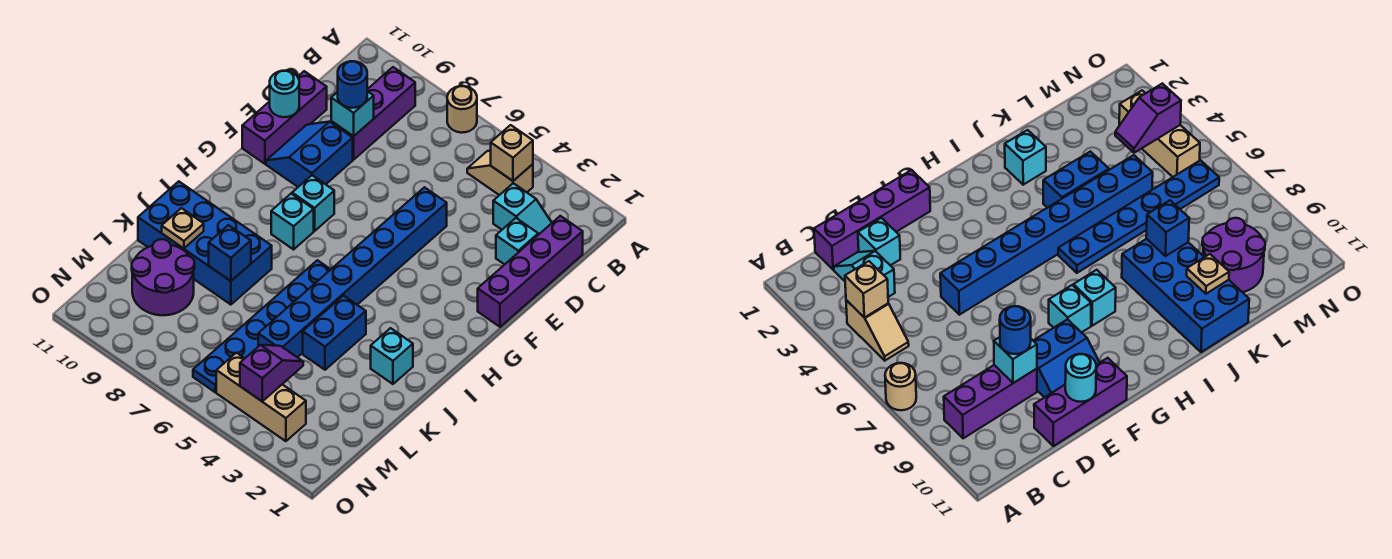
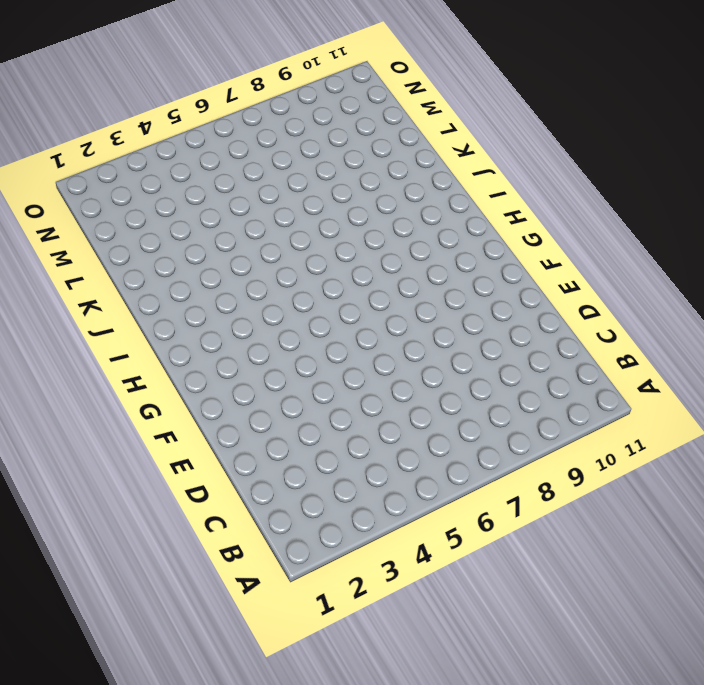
none -> tan 1x1 round brick [447,86,477,133]
none -> tan 1x2 slope [467,151,533,195]
none -> purple 1x3 brick [331,67,415,160]

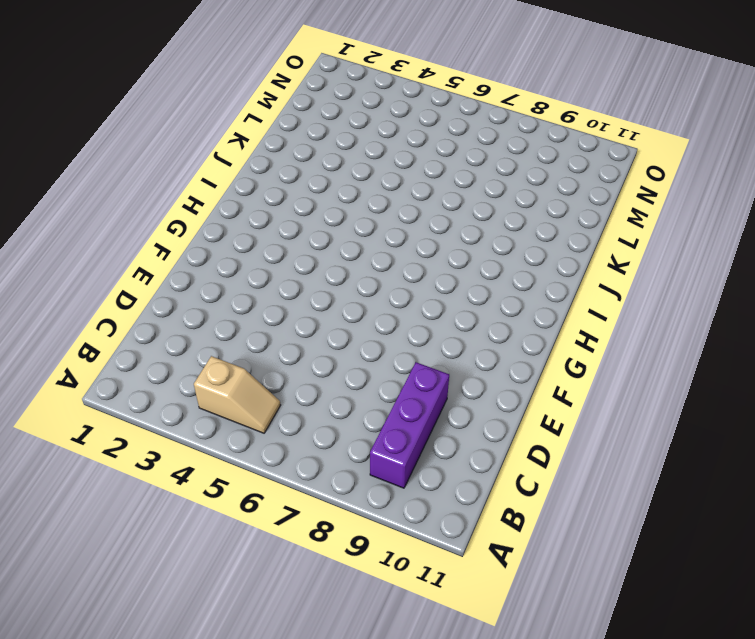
none -> tan 1x1 round brick [447,86,477,133]
none -> purple 1x4 brick [478,216,583,327]
none -> cyan 1x2 slope [493,183,552,235]

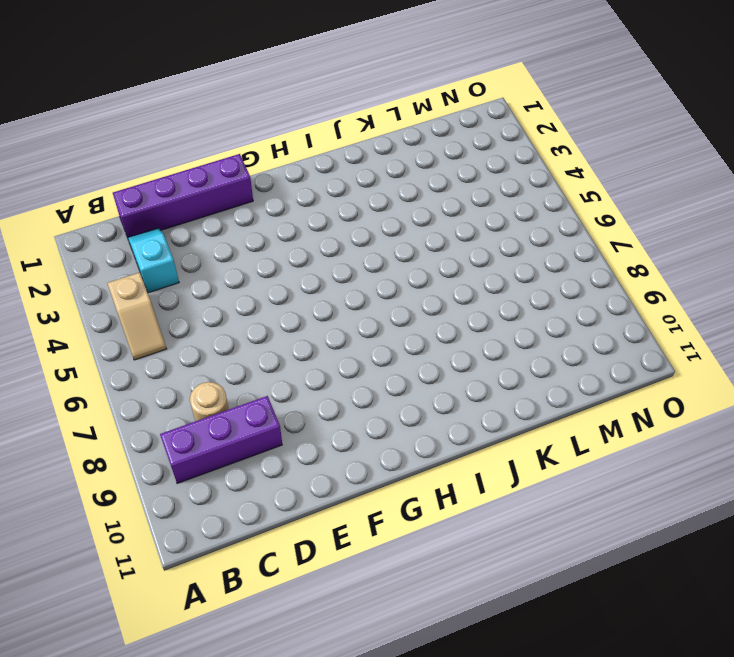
tan 1x1 round brick [190,382,229,421] -> tan 1x1 round brick moved to [447,86,477,133]
none -> cyan 1x1 brick [496,218,538,265]
none -> purple 1x3 brick [242,71,327,164]
none -> blue 1x8 brick [258,187,447,357]

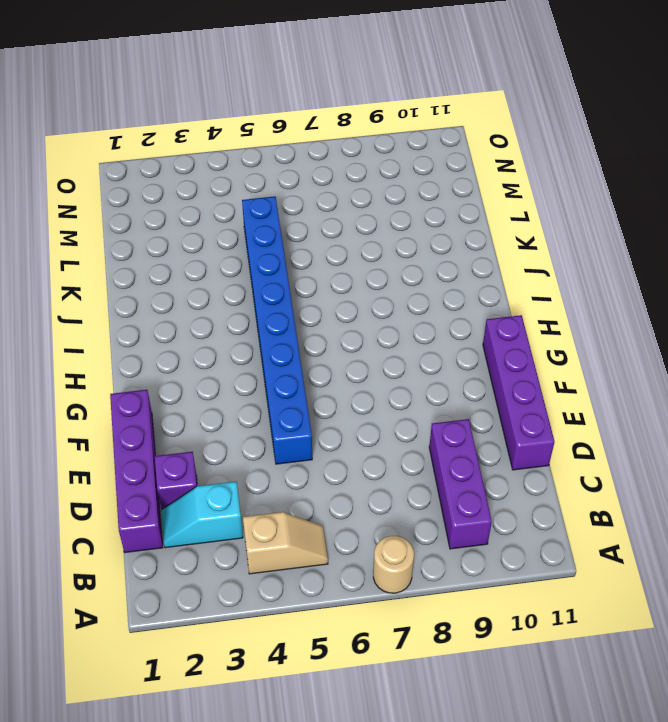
purple 1x1 brick [155,452,197,510] -> cyan 1x1 brick [496,218,538,265]
purple 1x4 brick [483,315,554,470] -> purple 1x3 brick [242,71,327,164]
none -> blue 2x2 slope [266,122,353,187]
none -> cyan 1x1 brick [292,175,334,231]
none -> cyan 1x1 brick [271,194,314,249]

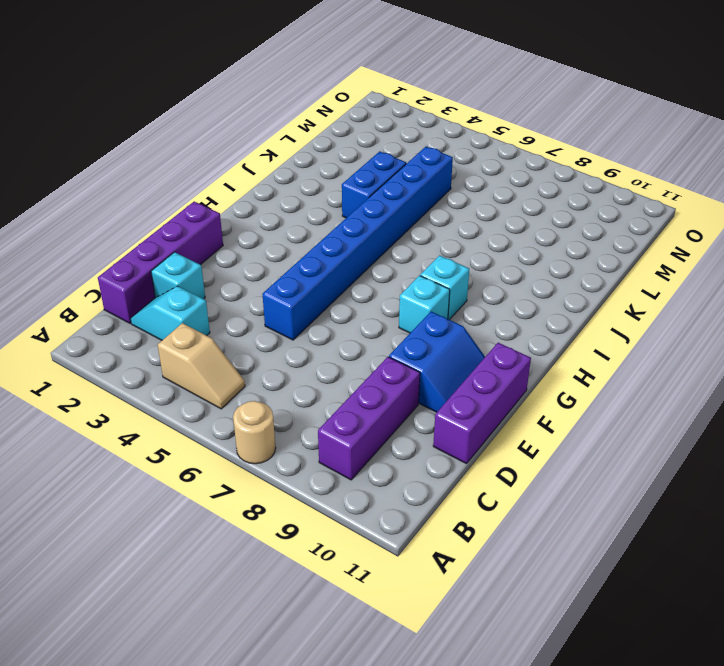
none -> blue 1x6 plate [193,260,331,392]
none -> cyan 1x1 brick [371,328,413,384]
none -> blue 2x4 brick [138,181,272,305]

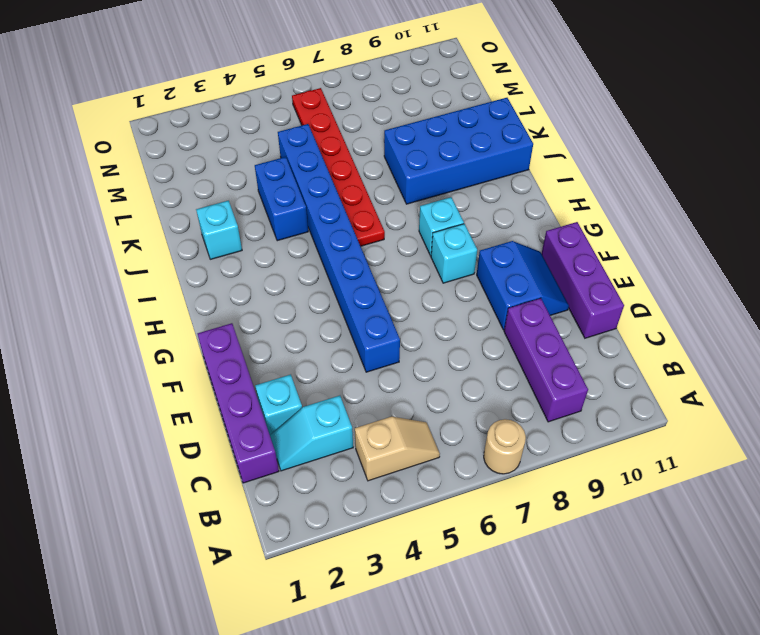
red 1x6 plate [292,88,385,246] -> blue 1x6 plate [193,260,331,392]
none -> purple 2x2 round brick [132,239,195,315]
none -> tan 1x3 brick [216,353,306,441]
none -> tan 1x1 brick [491,125,533,181]

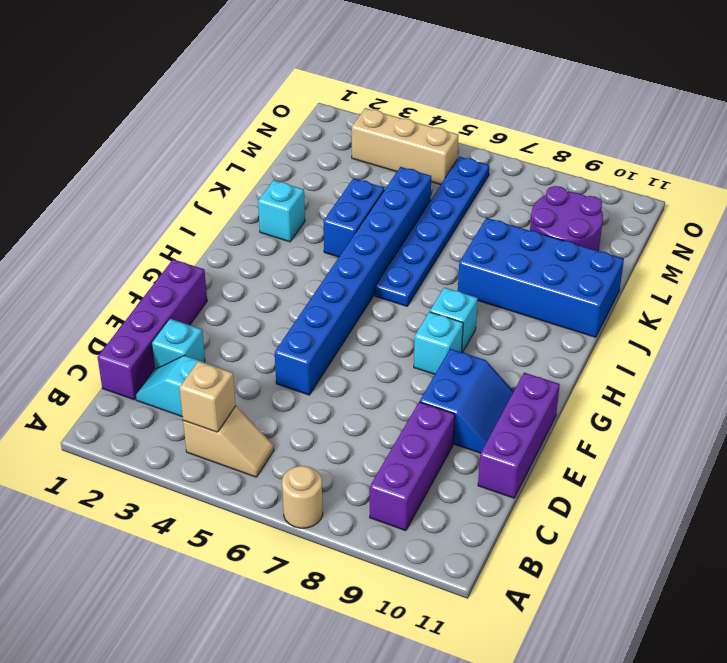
none -> cyan 1x1 brick [331,91,374,136]
none -> cyan 1x1 round brick [270,71,299,117]
none -> blue 1x1 brick [209,225,251,281]

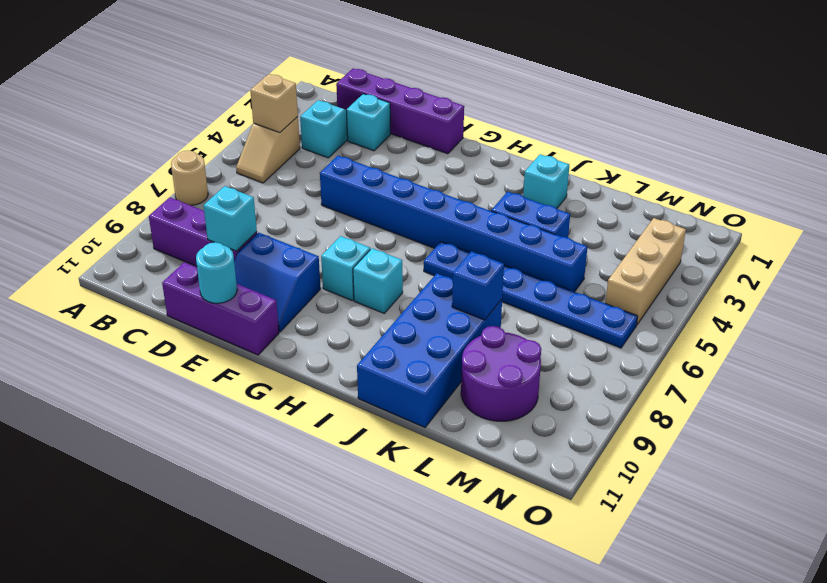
none -> tan 1x1 plate [162,208,204,248]
none -> purple 1x2 slope [240,345,303,401]
none -> blue 1x1 round brick [338,61,367,108]

